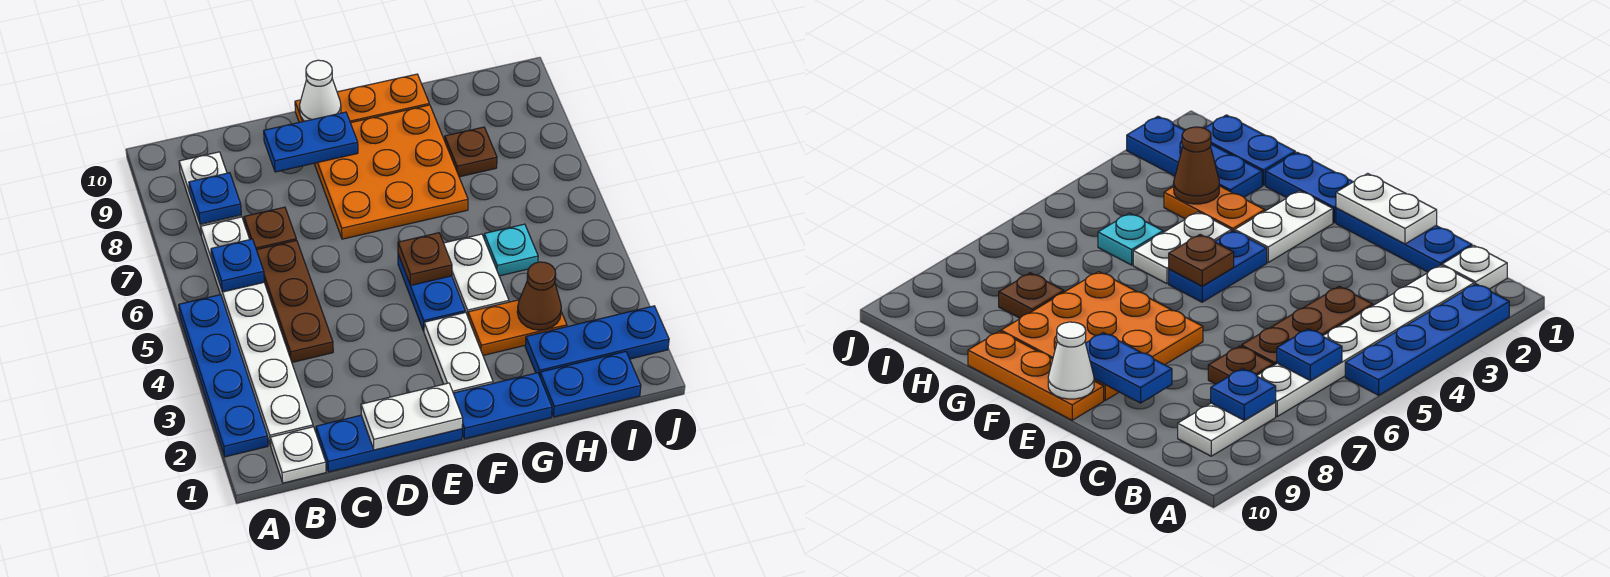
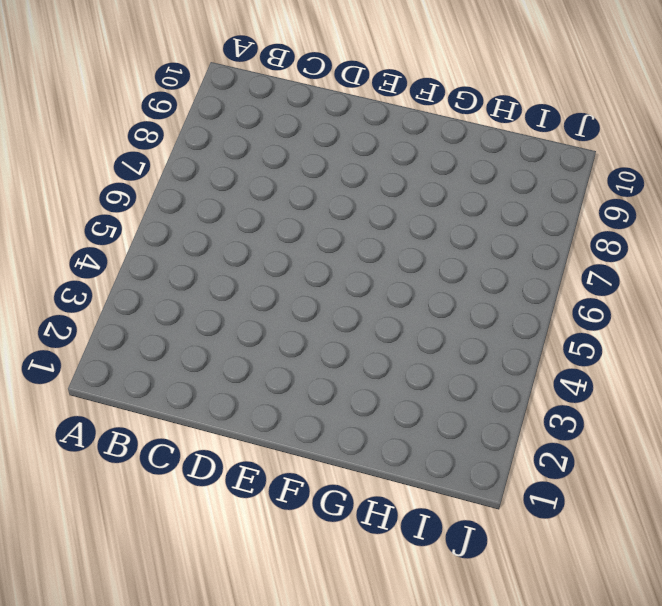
none -> blue 1x4 plate [179,295,268,457]
none -> white 1x1 plate [270,427,326,483]
none -> white 1x6 plate [201,217,313,446]

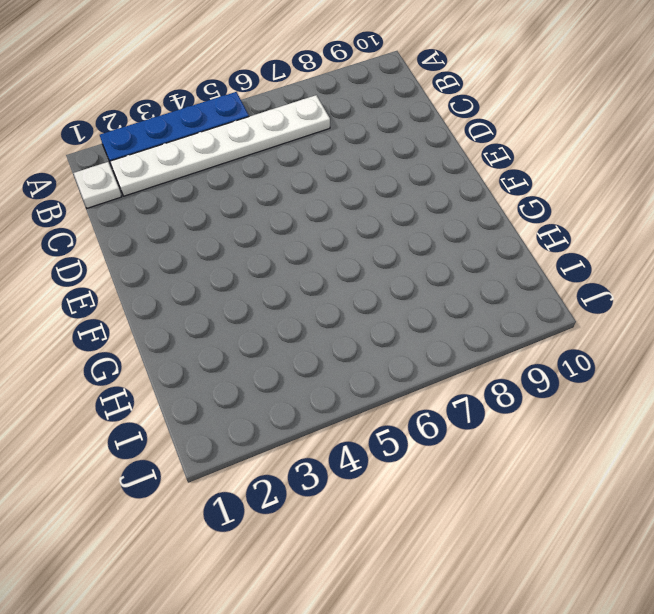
none -> white 1x2 plate [179,152,242,234]
none -> blue 1x3 plate [316,415,462,472]
none -> brown 1x3 plate [257,240,333,362]

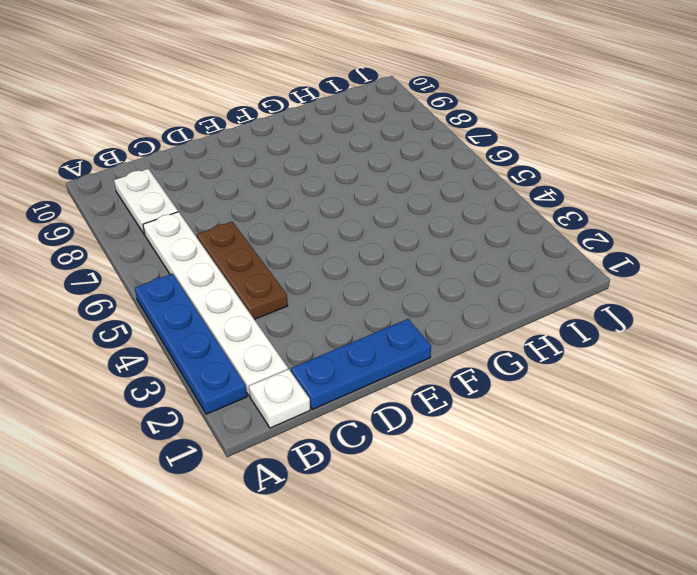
none -> brown 1x1 plate [244,207,296,250]
none -> orange 3x3 plate [314,105,468,239]
none -> orange 1x3 plate [295,74,429,123]

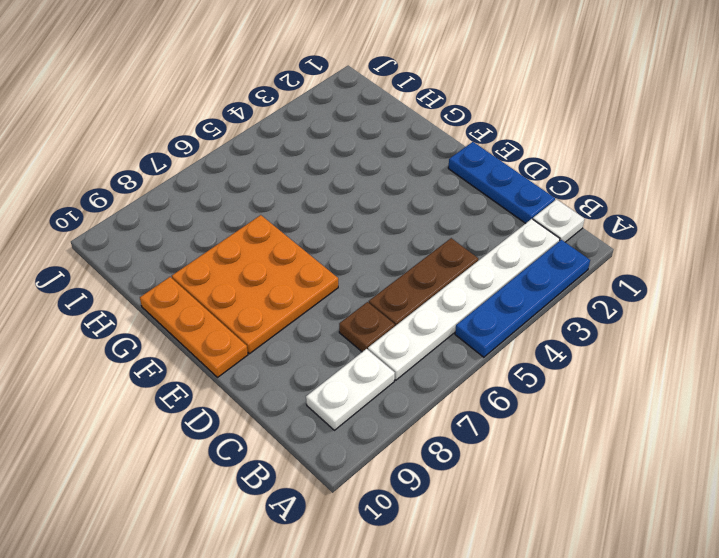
none -> blue 1x2 plate [453,373,552,439]
none -> white 1x2 plate [424,312,493,393]
none -> blue 1x2 plate [398,255,465,331]

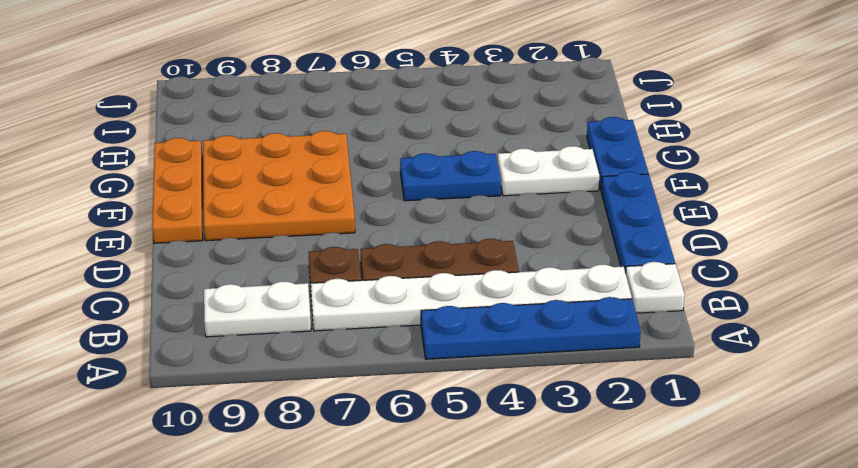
none -> orange 1x2 plate [468,300,567,355]
none -> white 1x2 plate [444,234,509,316]
none -> blue 1x2 plate [540,352,641,417]

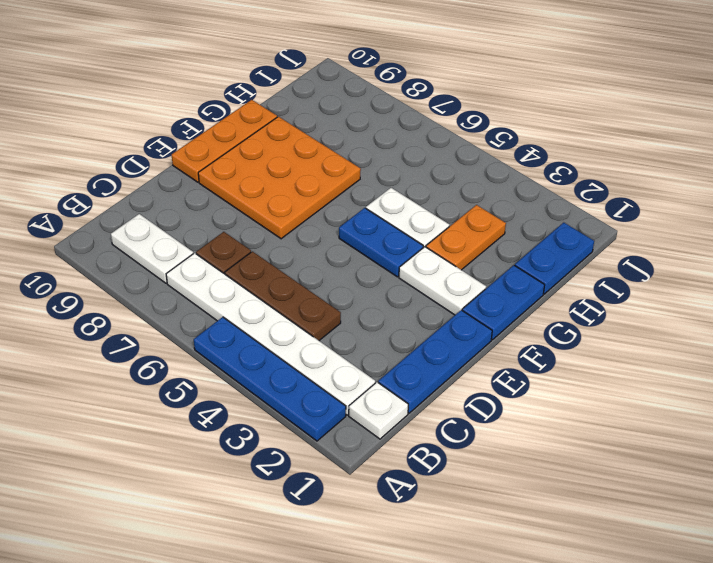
none -> blue 1x3 plate [525,306,669,376]
none -> cyan 1x1 plate [484,224,538,276]
none -> brown 1x1 plate [445,127,497,177]

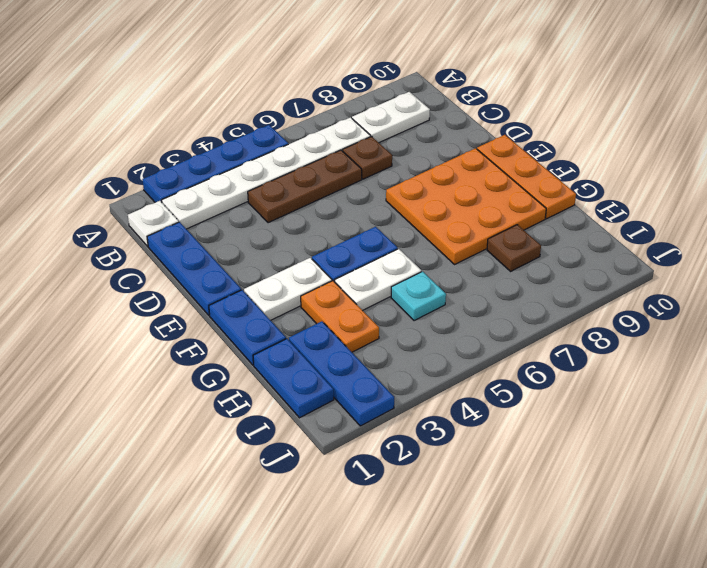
none -> blue 1x1 plate [211,239,264,292]
none -> blue 1x1 plate [189,173,241,224]
none -> white 1x2 plate [361,383,463,450]

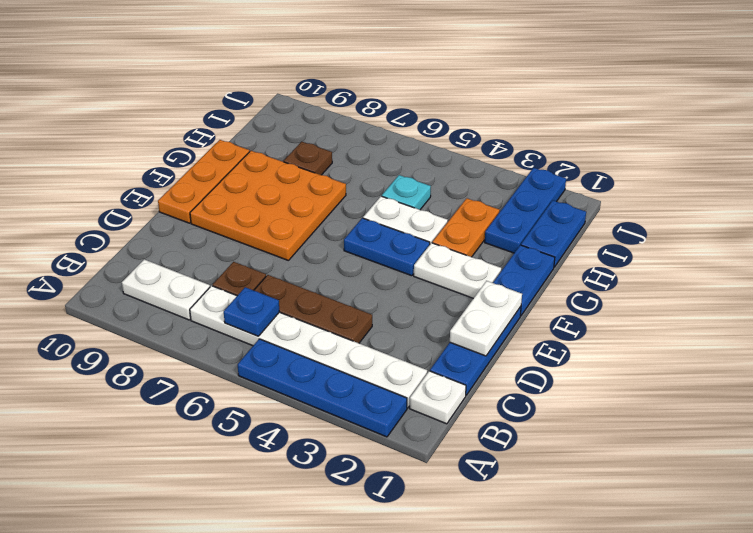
none -> blue 1x1 plate [189,173,241,224]
none -> blue 1x2 plate [264,112,358,172]
none -> white 1x1 cone [299,60,341,121]

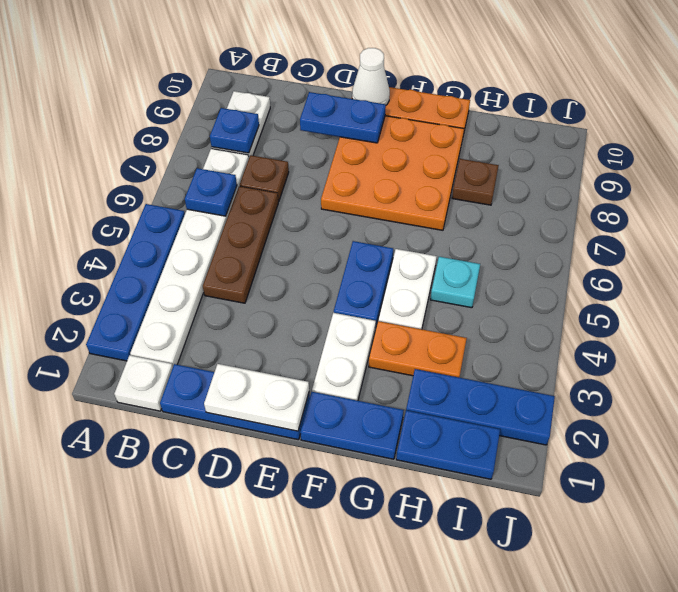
none -> brown 1x1 plate [398,233,452,285]
none -> brown 1x1 cone [517,262,561,330]

